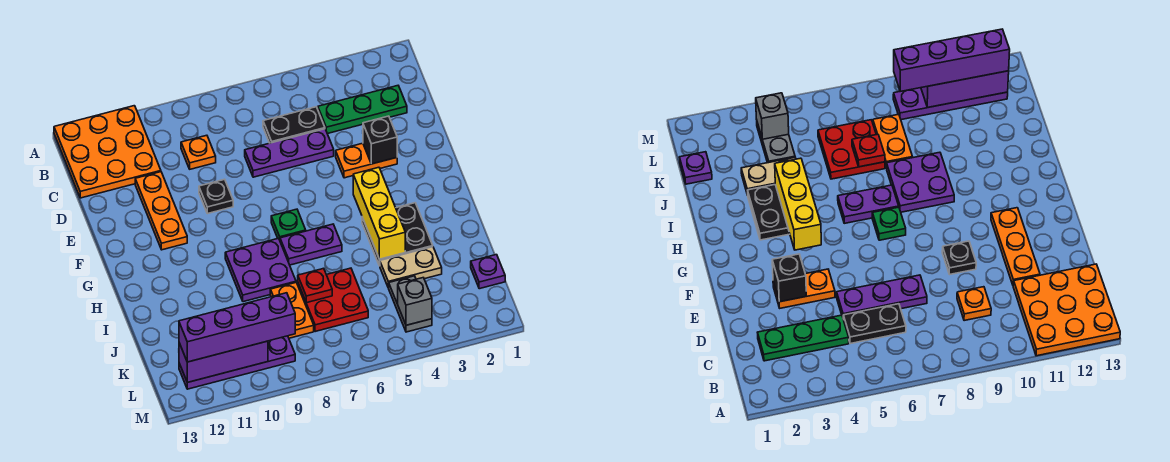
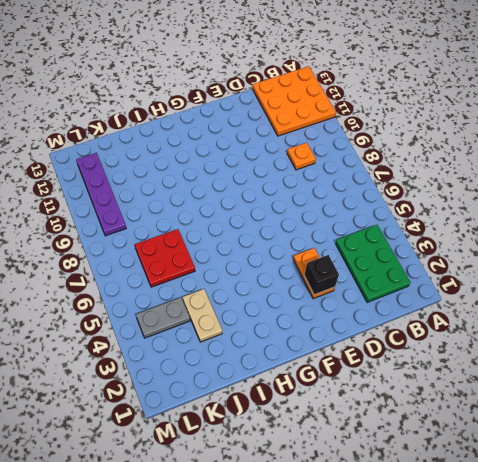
green 2x3 plate [336,225,410,302] -> green 1x3 plate [318,86,407,134]
none -> black 1x2 plate [263,107,325,143]
none -> purple 1x3 plate [245,129,334,177]
none -> orange 1x3 plate [135,172,187,250]

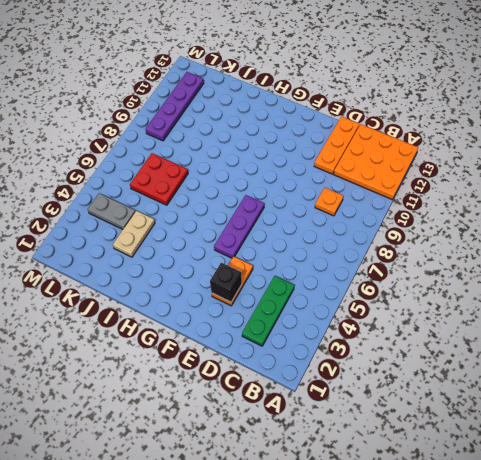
orange 1x3 plate [314,116,359,174] -> orange 1x3 plate turned to [135,172,187,250]
purple 1x3 plate [214,195,264,258] -> purple 1x3 plate moved to [245,129,334,177]
none -> black 1x2 plate [263,107,325,143]
none -> black 1x1 plate [199,179,233,214]
none -> green 1x1 plate [271,209,306,240]

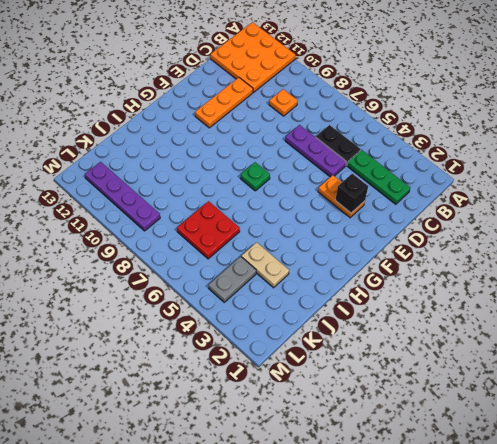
none -> black 1x1 plate [199,179,233,214]
none -> black 2x2 plate [362,203,433,266]
none -> purple 1x2 plate [280,224,342,265]

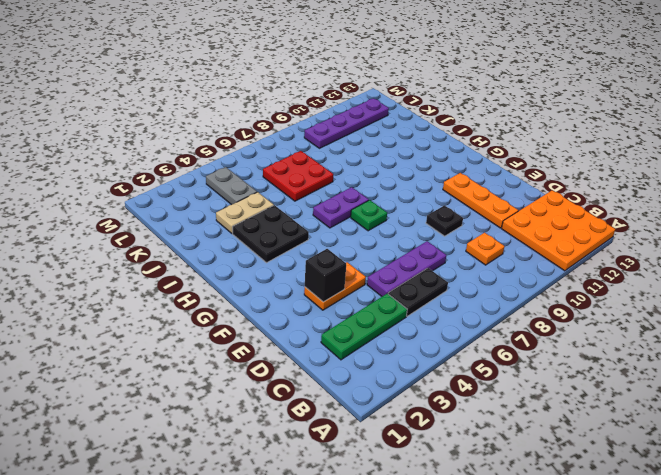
none -> purple 2x2 plate [225,238,296,302]
none -> orange 1x2 plate [270,283,314,338]
none -> purple 1x1 plate [471,255,505,289]

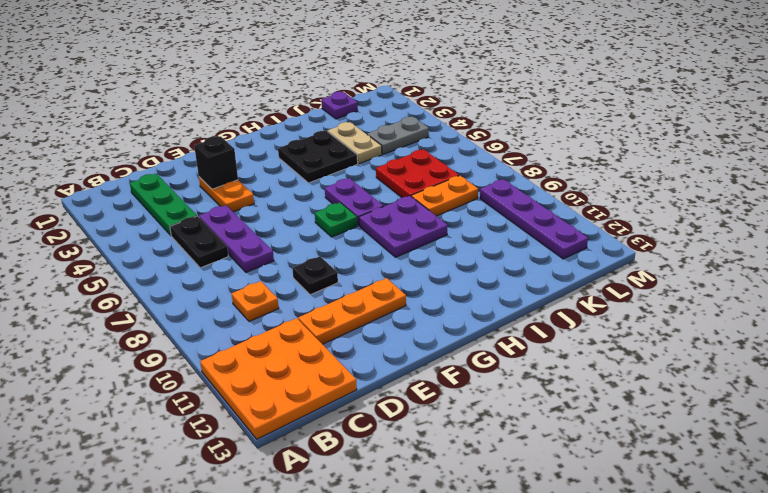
none -> yellow 1x3 brick [353,167,405,259]
none -> red 1x1 plate [298,268,332,303]
none -> grey 1x1 brick [398,278,432,325]

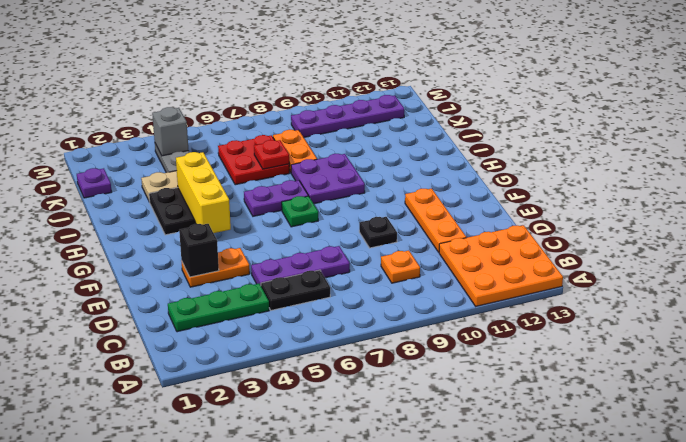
none -> purple 1x3 brick [179,341,268,382]
none -> purple 1x4 brick [179,293,295,362]

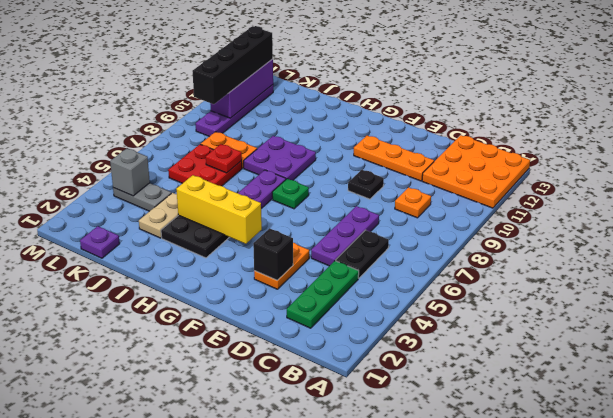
black 1x4 brick [192,26,273,104] -> purple 1x4 brick [179,293,295,362]

